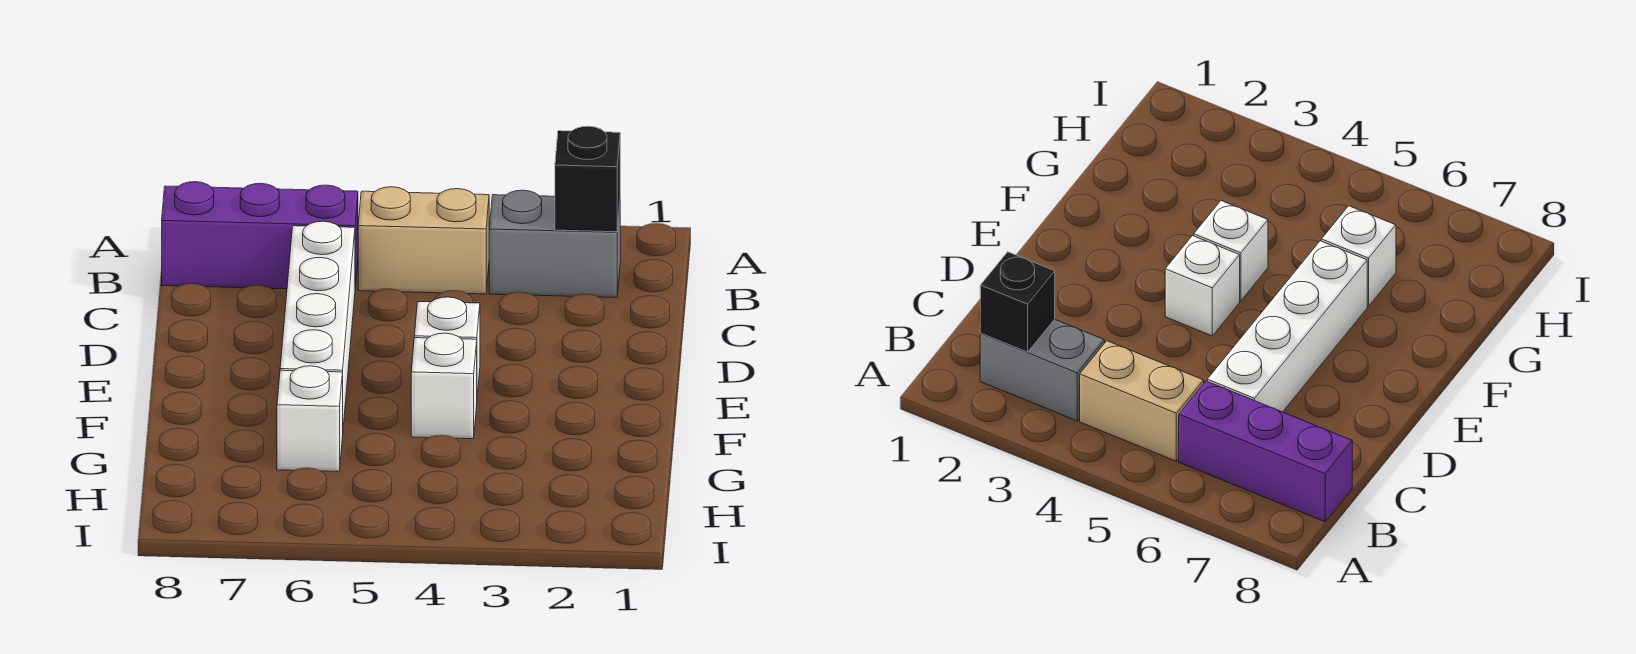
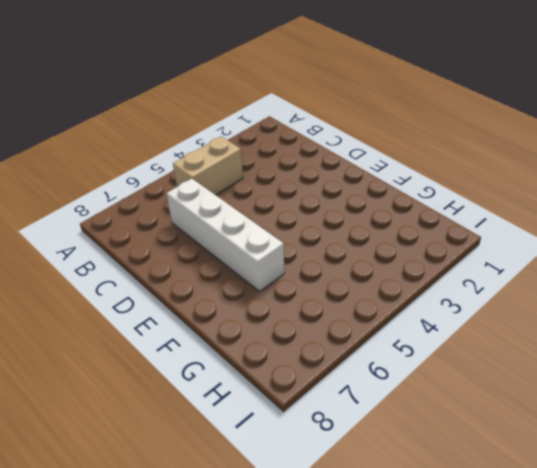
none -> grey 1x2 brick [489,190,620,298]
none -> purple 1x3 brick [162,182,358,289]

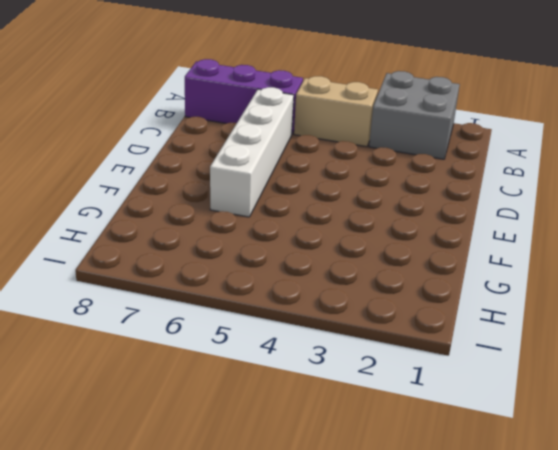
grey 2x2 brick [369,71,460,159] -> grey 1x2 brick [489,190,620,298]
none -> white 1x1 brick [414,297,480,395]
none -> white 1x1 brick [411,333,477,439]

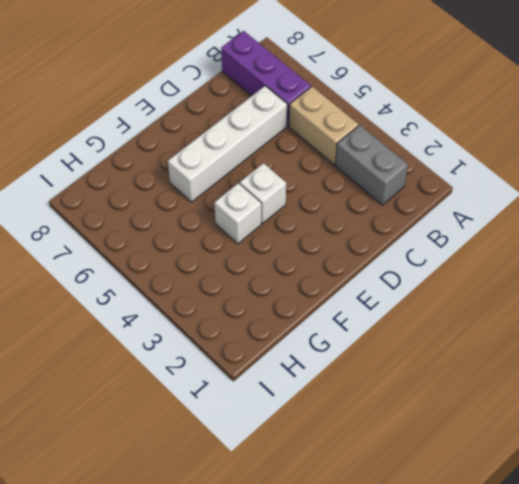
none -> white 1x1 brick [277,366,343,471]
none -> black 1x1 brick [555,126,620,232]

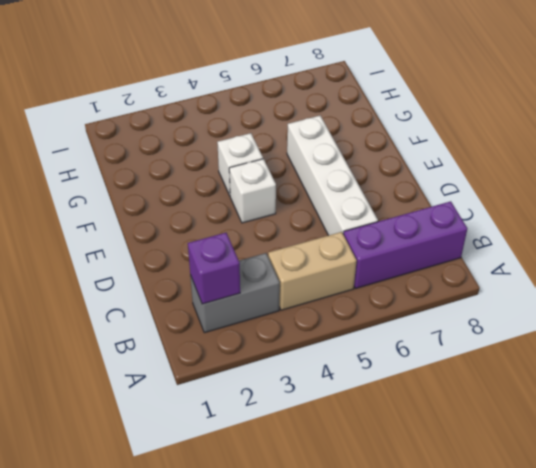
purple 1x1 brick [188,233,240,304] -> black 1x1 brick [555,126,620,232]
none -> white 1x1 brick [277,366,343,471]

